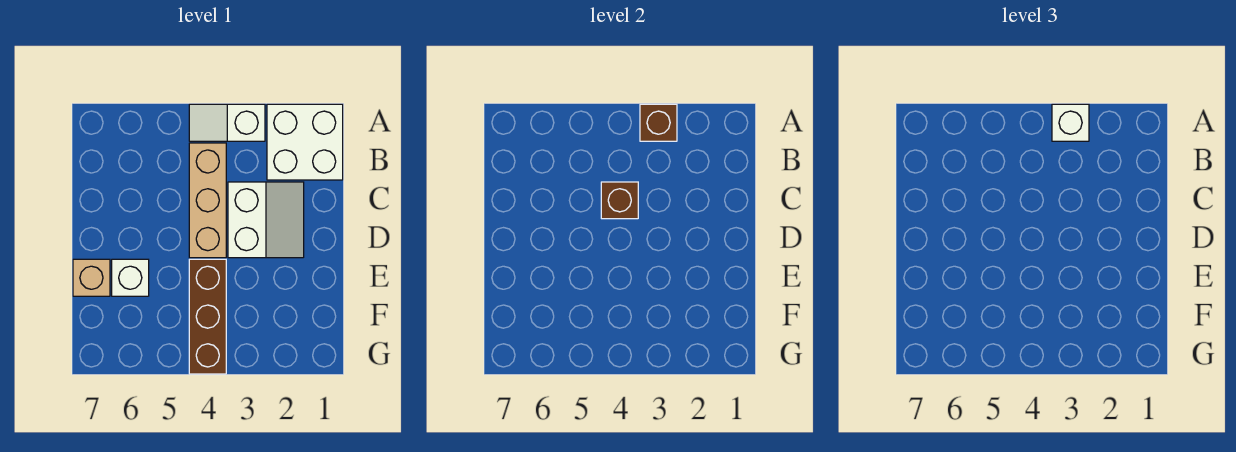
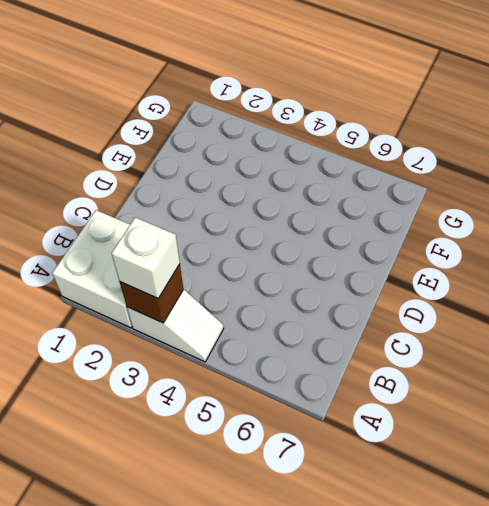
none -> tan 1x3 brick [189,143,226,258]
none -> white 2x2 slope [228,182,304,258]

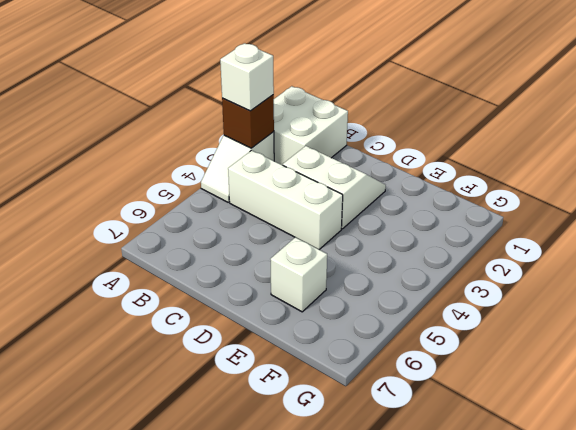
white 1x3 brick [228,150,343,250] -> tan 1x3 brick [189,143,226,258]
none -> brown 1x3 brick [189,259,226,374]
none -> tan 1x1 brick [73,259,110,296]

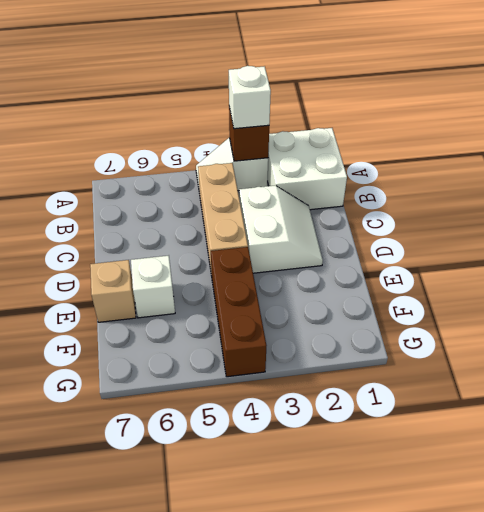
none -> brown 1x1 brick [601,182,638,219]

